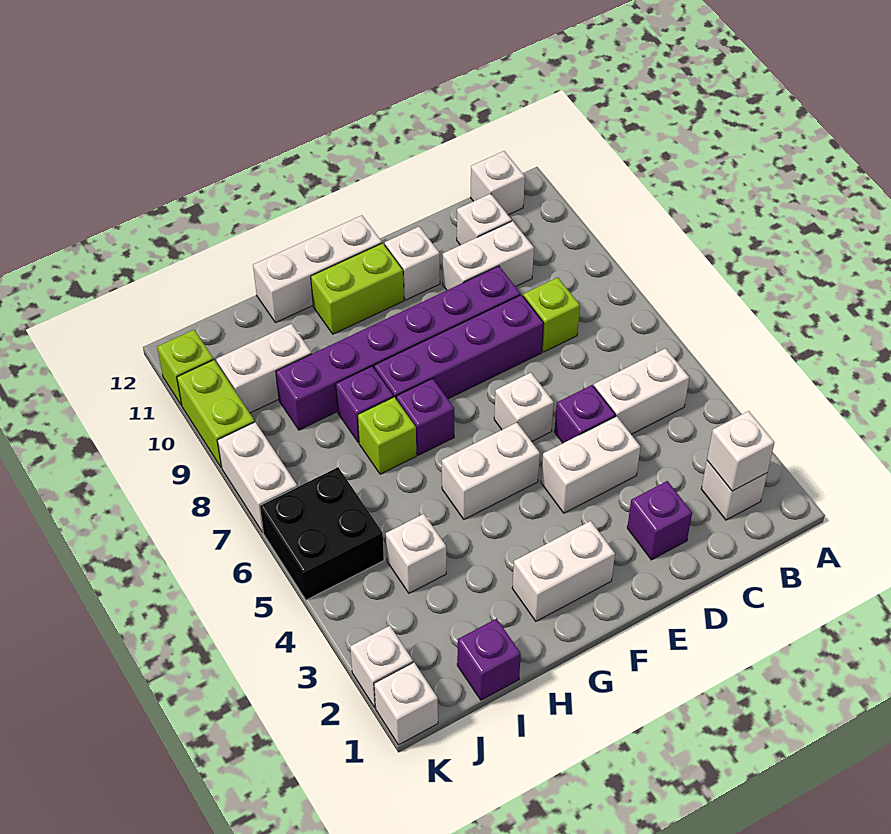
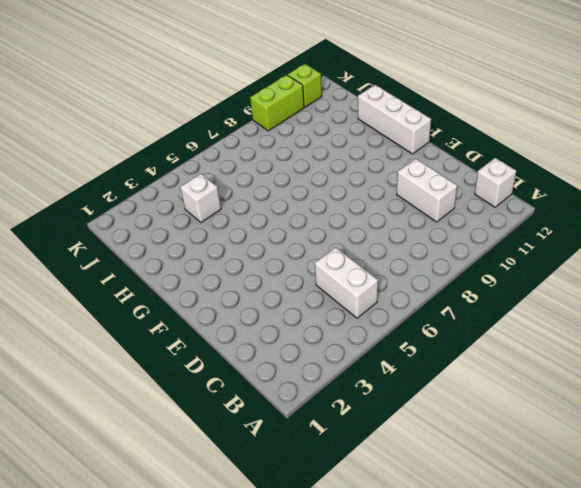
none -> white 1x1 brick [701,461,767,520]
none -> lime 1x1 brick [523,277,580,352]
none -> white 1x1 brick [457,194,512,245]
none -> purple 1x1 brick [627,481,692,560]

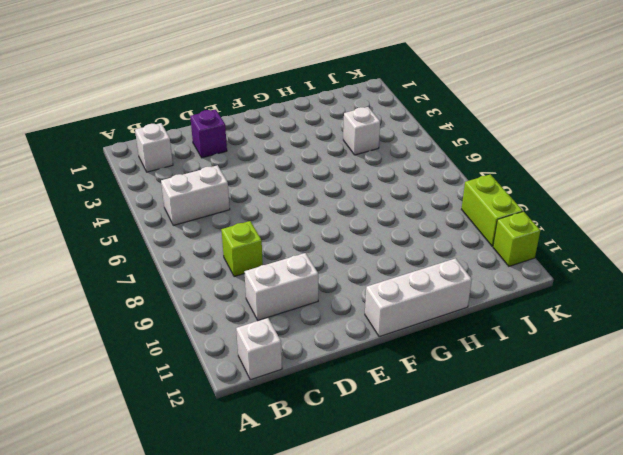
none -> white 1x1 brick [457,194,512,245]
none -> white 1x2 brick [541,416,640,513]
none -> purple 1x1 brick [554,385,615,443]
none -> purple 1x4 brick [374,295,544,399]

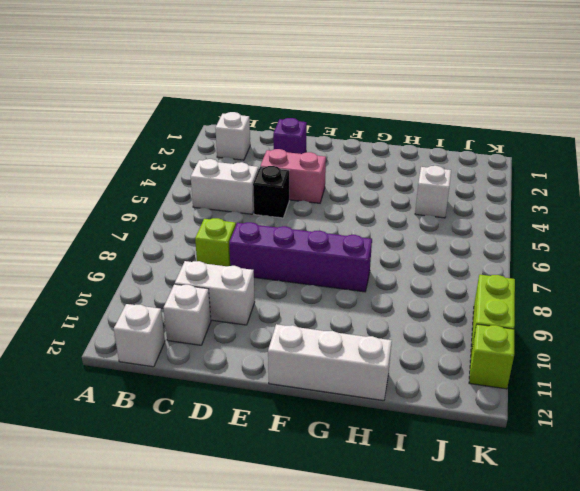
pink 1x2 brick [260,149,326,203] -> white 1x2 brick [541,416,640,513]
black 1x1 brick [253,166,289,218] -> purple 1x1 brick [554,385,615,443]
none -> purple 1x6 brick [276,266,521,430]
none -> white 1x1 brick [494,373,554,442]
none -> white 1x1 brick [385,227,440,300]
none -> white 1x2 brick [512,521,615,621]

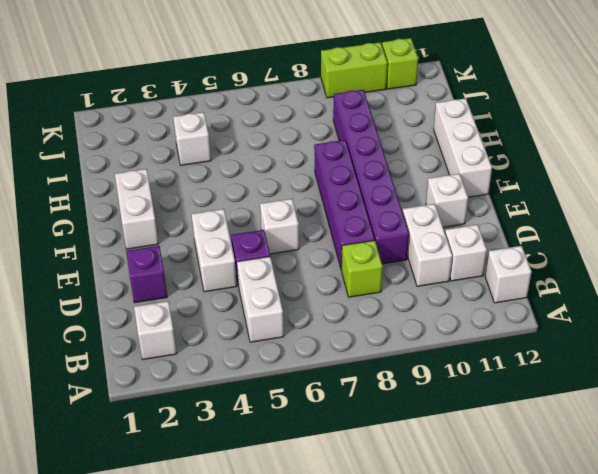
none -> white 1x2 brick [442,423,540,519]
none -> lime 1x2 brick [311,243,404,334]
none -> purple 1x1 brick [396,379,454,455]
none -> lime 1x1 brick [358,397,416,474]

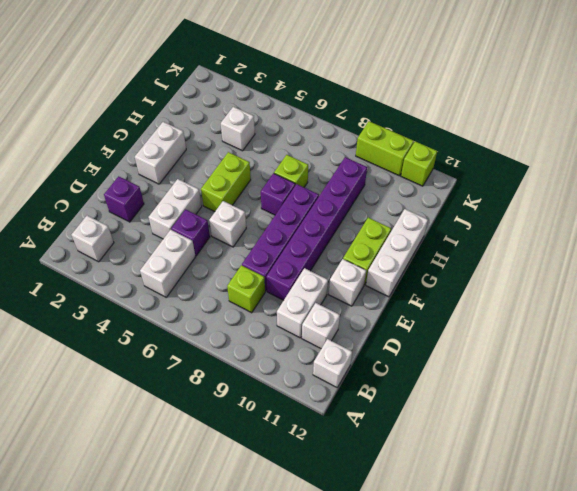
lime 1x2 brick [201,152,251,212] -> white 1x2 brick [442,423,540,519]
none -> purple 1x1 brick [336,366,393,443]
none -> purple 1x1 brick [457,619,521,700]
none -> white 1x2 brick [216,324,312,413]
none -> black 2x2 brick [260,467,384,600]

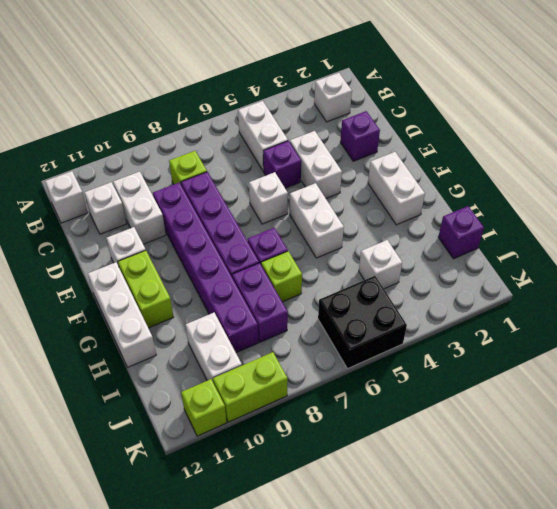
purple 1x2 brick [232,263,288,342] -> purple 1x1 brick [336,366,393,443]
none -> white 1x1 brick [374,662,438,745]
none -> white 1x1 brick [350,626,413,707]
none -> white 1x2 brick [217,422,297,532]
none -> white 1x1 brick [707,411,775,491]

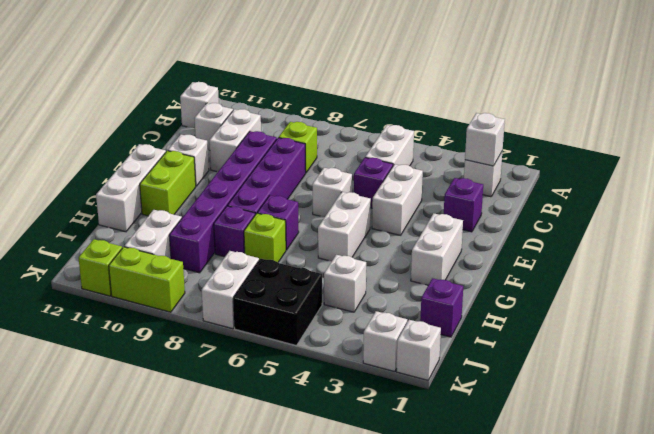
white 1x2 brick [202,251,259,329] -> white 1x2 brick turned to [217,422,297,532]

